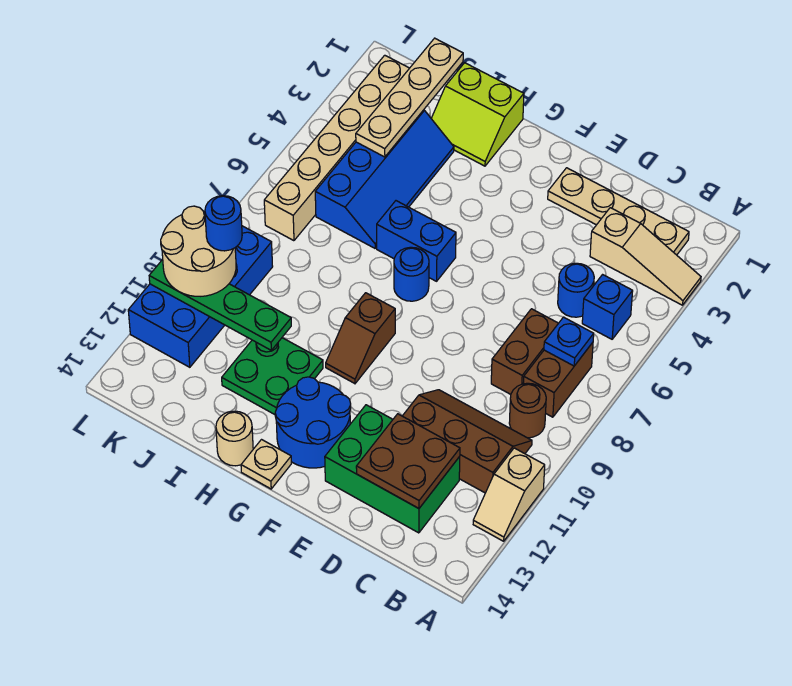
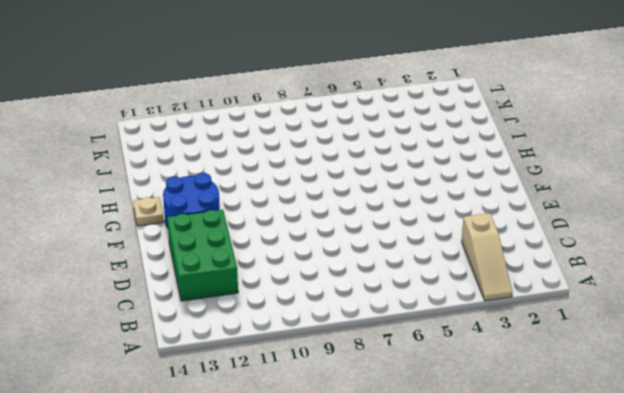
none -> tan 1x2 slope [473,448,545,541]
none -> tan 1x4 plate [548,168,689,255]
none -> blue 1x1 brick [582,275,633,339]

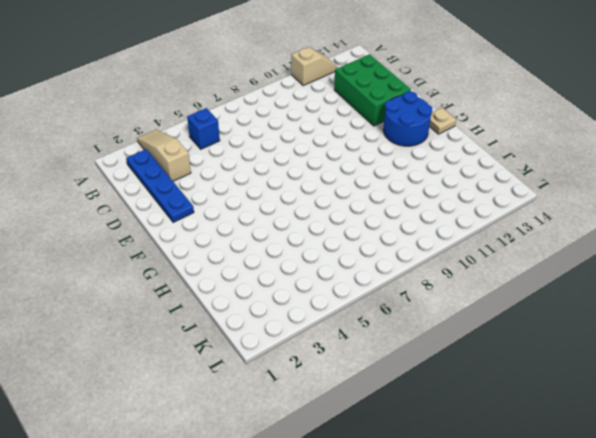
blue 1x4 plate [126,149,194,223] -> tan 1x4 plate [548,168,689,255]
none -> brown 1x2 brick [523,343,593,417]
none -> brown 1x1 round brick [509,383,546,438]
none -> brown 2x3 slope [403,390,532,493]

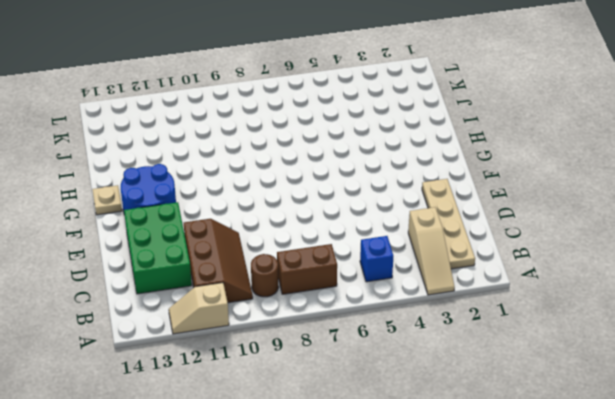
none -> blue 1x1 round brick [558,263,594,317]
none -> brown 1x2 brick [491,309,558,394]
none -> blue 1x2 brick [377,201,456,281]

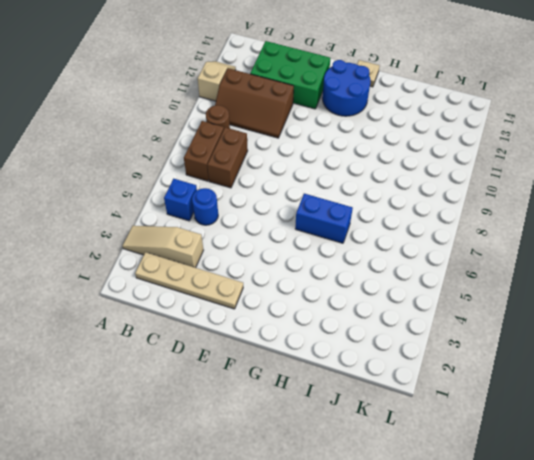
none -> blue 1x1 round brick [394,247,429,301]
none -> brown 1x2 slope [326,293,395,384]
none -> lime 2x2 slope [431,63,524,166]

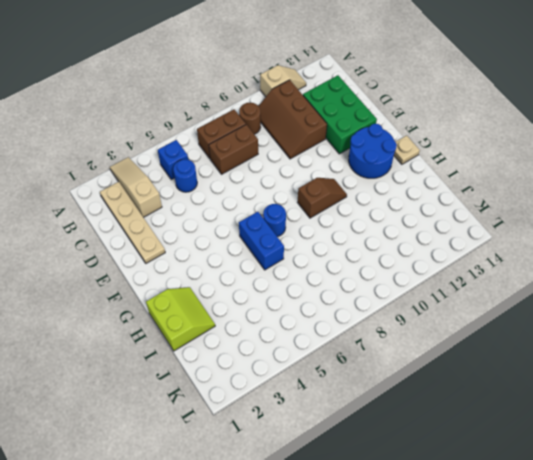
none -> green 2x2 plate [222,338,323,415]
none -> tan 1x1 round brick [216,411,253,466]
none -> blue 2x4 slope [315,110,454,248]

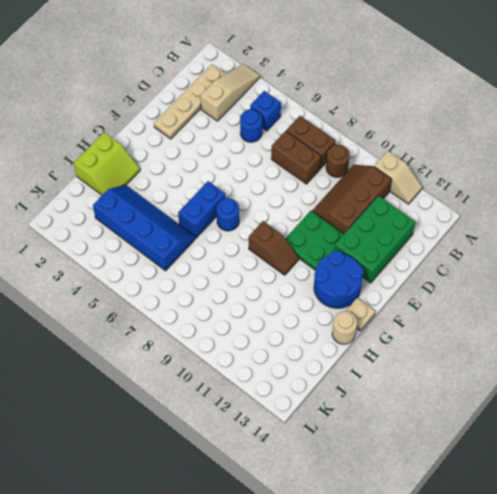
green 2x2 plate [285,211,344,270] -> green 2x2 plate moved to [222,338,323,415]
none -> tan 1x6 brick [264,55,409,241]
none -> blue 2x4 brick [128,226,273,367]
none -> blue 1x1 plate [544,317,594,366]

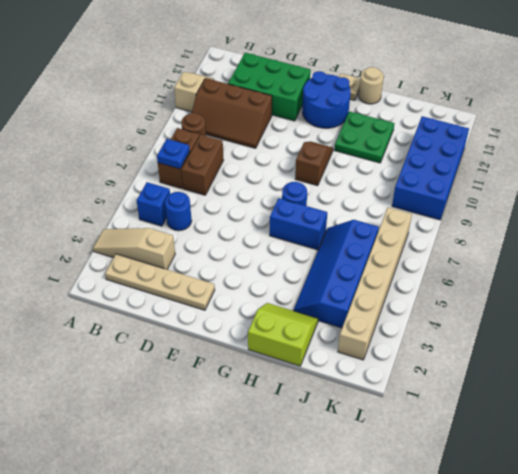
none -> brown 2x2 plate [356,414,460,508]
none -> green 1x4 plate [149,260,291,350]
none -> tan 1x4 plate [356,38,463,157]

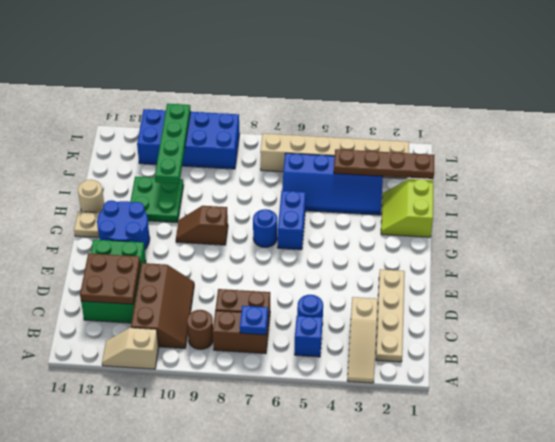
brown 1x4 plate [334,149,435,179] -> tan 1x4 plate [356,38,463,157]
none -> tan 2x2 round brick [161,206,236,296]
none -> blue 1x1 round brick [205,196,242,251]

